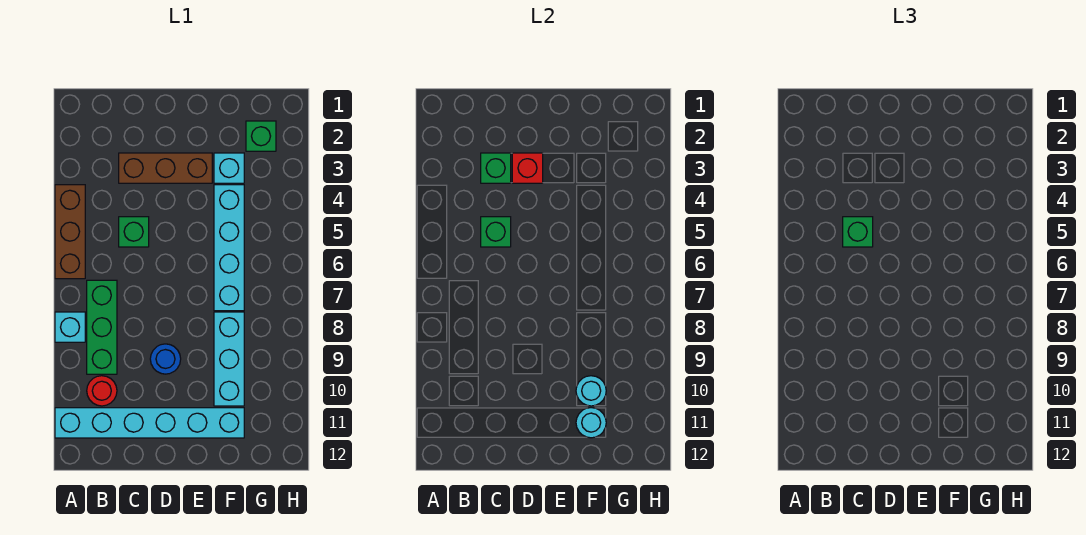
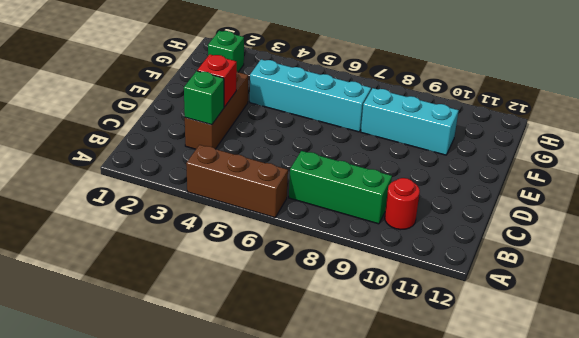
none -> cyan 1x1 brick [55,312,85,342]
none -> cyan 1x6 brick [55,408,244,438]
none -> green 1x1 brick [119,217,149,247]

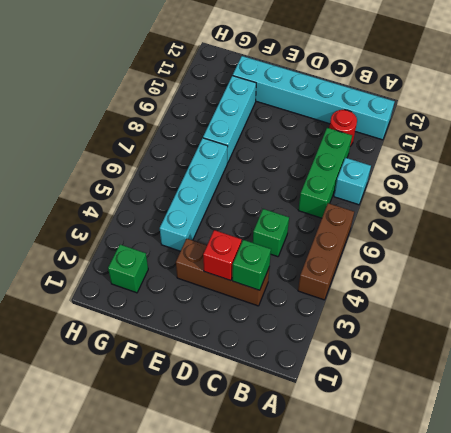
none -> blue 1x1 round brick [150,344,181,374]
none -> cyan 1x1 brick [214,153,244,183]
none -> green 1x1 brick [481,217,511,247]

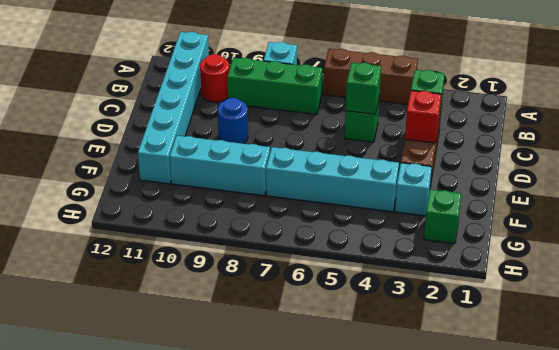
none -> cyan 1x1 round brick [576,376,606,406]
none -> cyan 1x1 round brick [576,408,606,438]
none -> green 1x1 brick [843,217,873,247]

